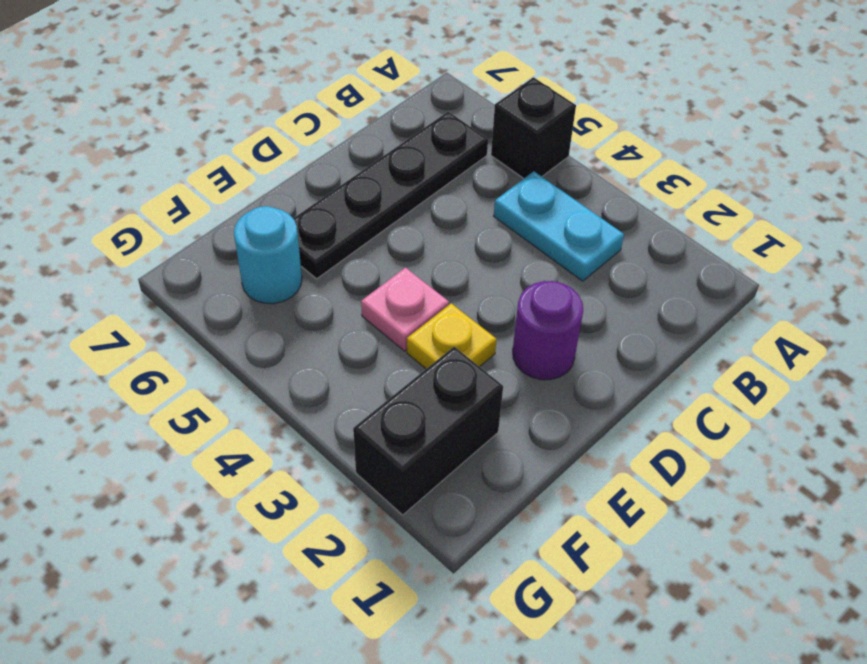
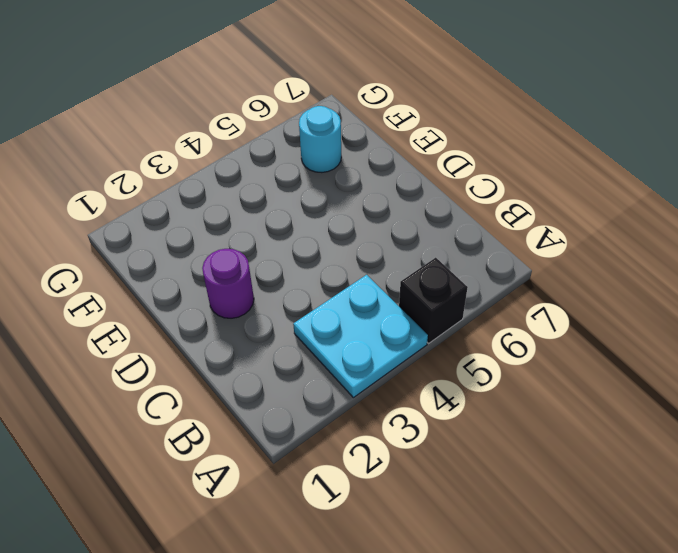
cyan 2x2 plate [293,275,428,398] -> cyan 1x2 plate [494,171,624,281]
none -> black 1x4 plate [293,112,488,279]
none -> yellow 1x1 plate [407,303,497,369]

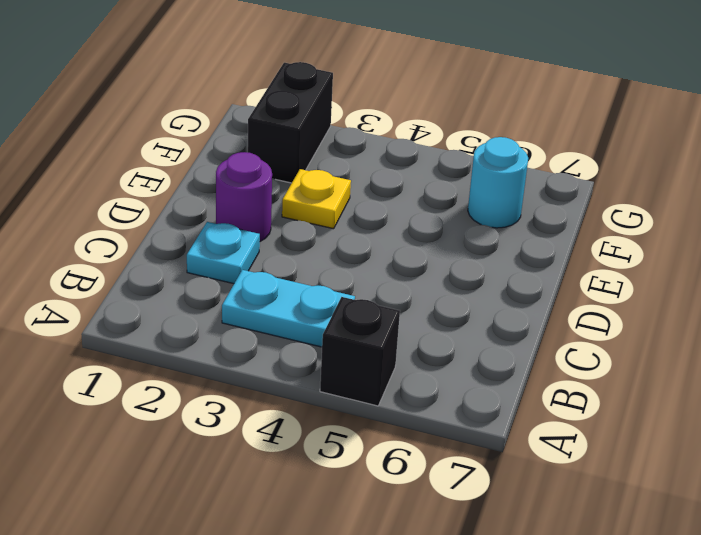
cyan 1x1 plate [187,222,260,284] -> none
none -> black 1x4 plate [293,112,488,279]
none -> pink 1x1 plate [361,268,449,351]

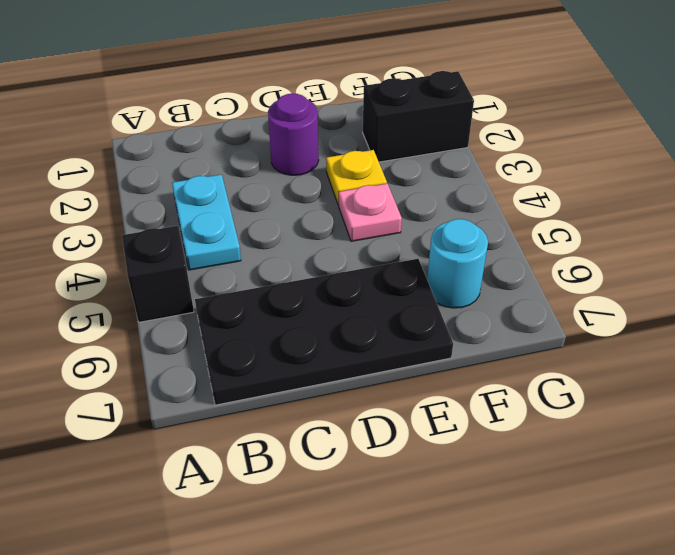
black 2x4 plate [195,259,453,405] -> black 1x4 plate [293,112,488,279]

